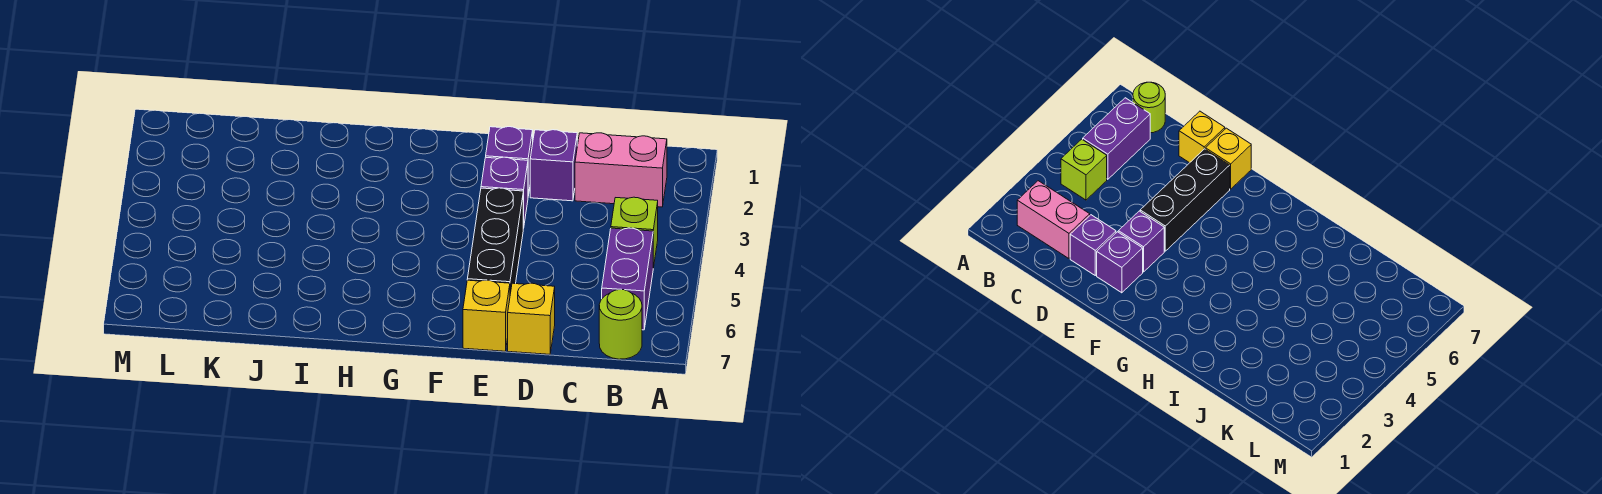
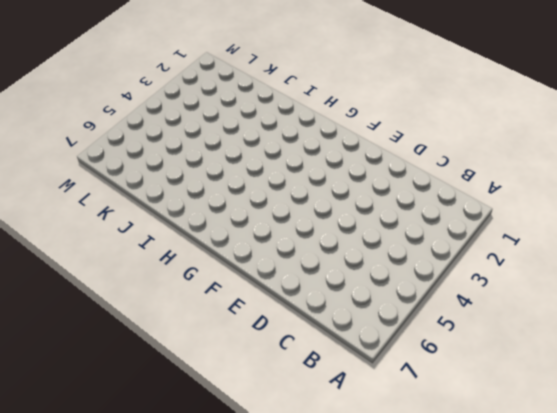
none -> pink 1x2 brick [575,133,667,207]
none -> lime 1x1 brick [611,197,658,268]

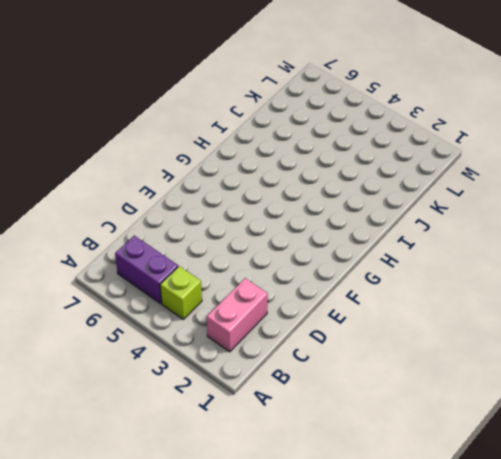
none -> lime 1x1 round brick [599,290,642,359]
none -> purple 1x1 brick [530,130,577,201]

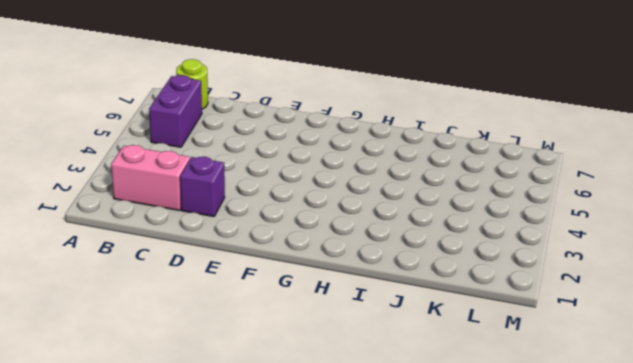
none -> lime 1x1 brick [611,197,658,268]
none -> yellow 1x1 brick [508,283,555,354]

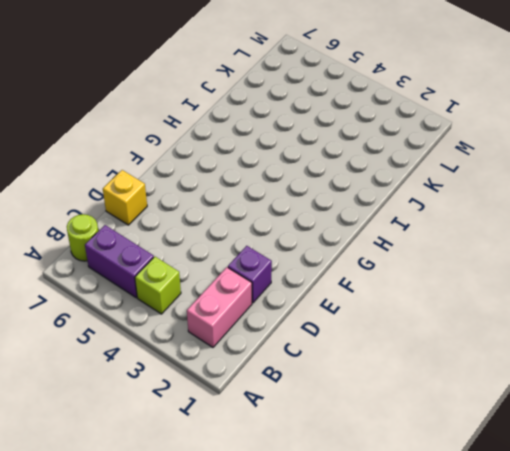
none -> purple 1x1 brick [486,127,533,196]
none -> purple 1x1 brick [481,157,528,228]

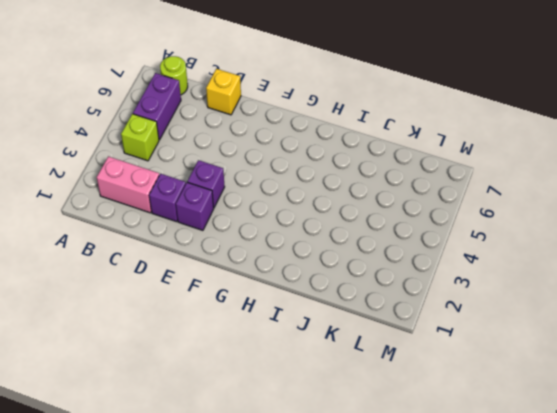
none -> black 1x3 brick [467,188,523,294]
none -> yellow 1x1 brick [463,280,510,351]

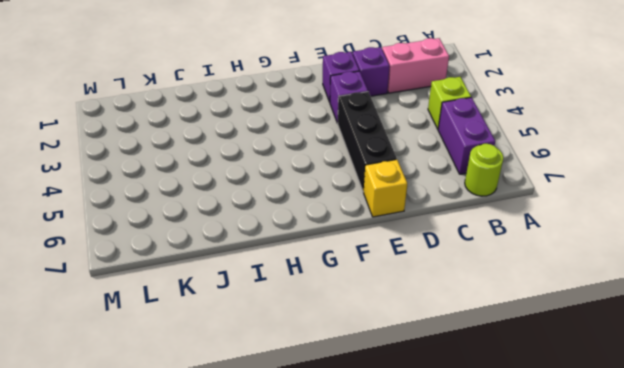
none -> yellow 1x1 brick [508,283,555,354]

